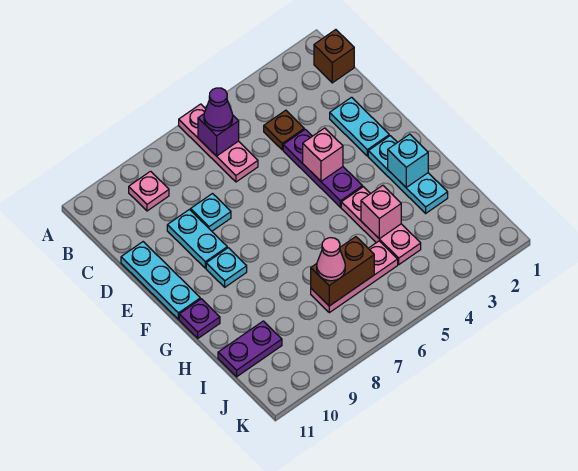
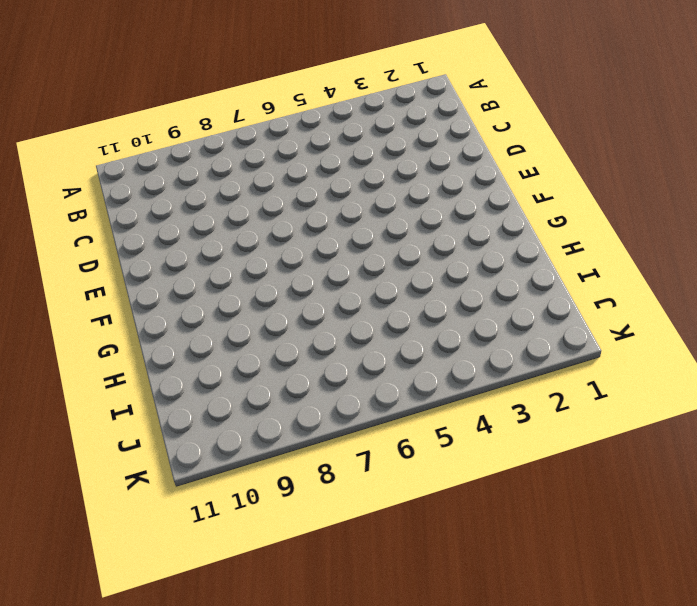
none -> pink 1x3 plate [179,104,258,182]
none -> brown 1x1 brick [314,30,354,83]
none -> pink 1x1 plate [129,171,169,211]

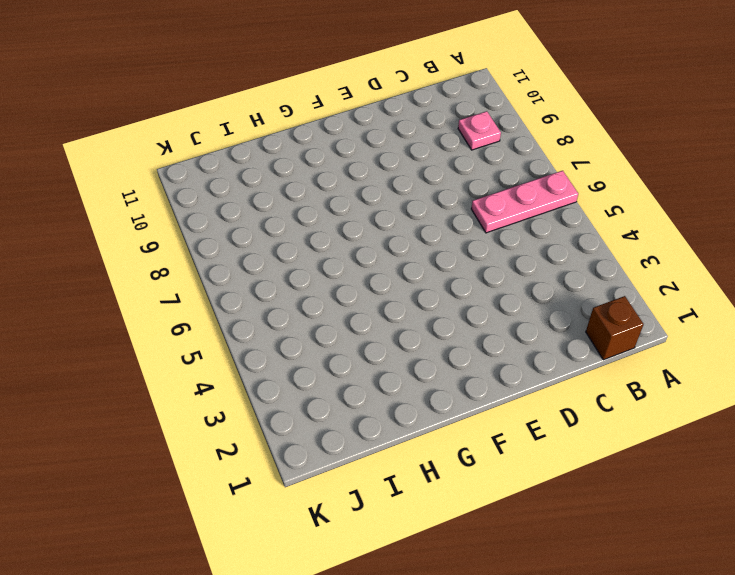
none -> brown 1x1 plate [264,110,304,150]
none -> cyan 1x2 plate [330,97,389,156]
none -> purple 1x3 plate [283,130,363,207]

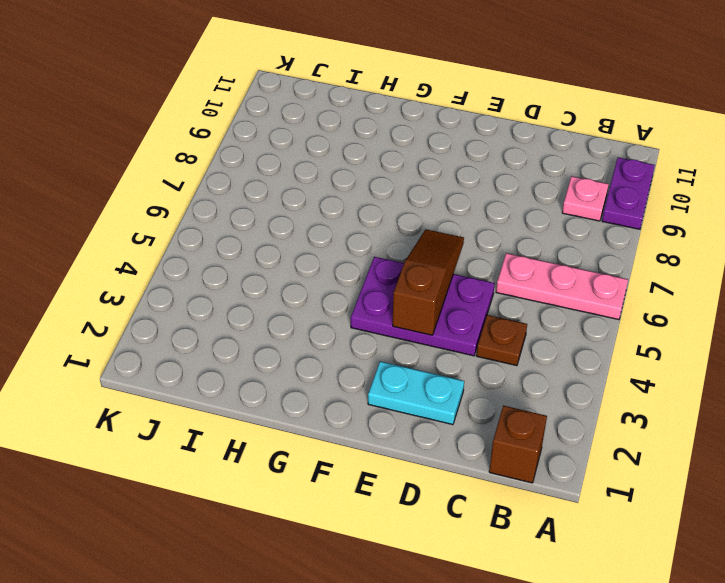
purple 1x2 plate [602,158,655,229] -> purple 1x2 plate moved to [218,321,282,377]
purple 2x3 plate [351,257,495,356] -> purple 1x3 plate [283,130,363,207]
brown 1x3 slope [393,229,464,335] -> pink 1x1 brick [303,128,343,181]
none -> cyan 1x1 plate [191,194,231,231]
none -> cyan 1x2 plate [167,210,227,268]
none -> cyan 1x3 plate [121,242,200,319]

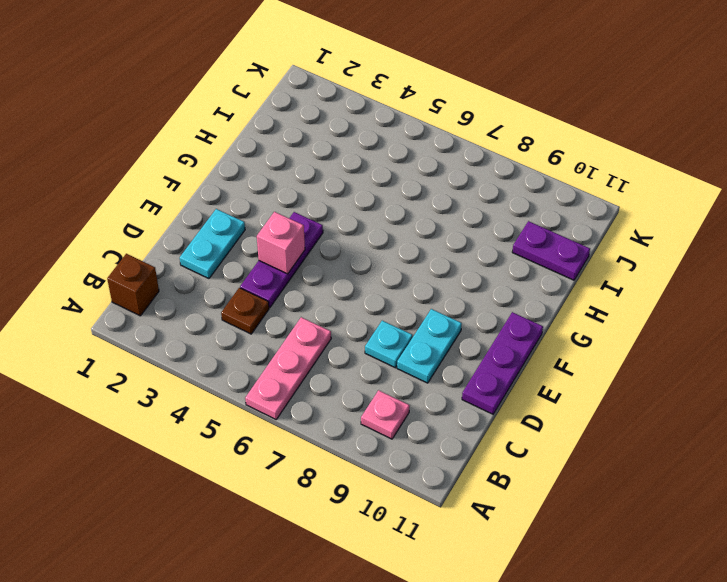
purple 1x3 plate [462,312,543,414] -> cyan 1x3 plate [121,242,200,319]
none -> cyan 1x3 plate [368,136,448,213]
none -> cyan 1x1 plate [206,248,247,287]
none -> pink 1x3 plate [341,187,421,264]

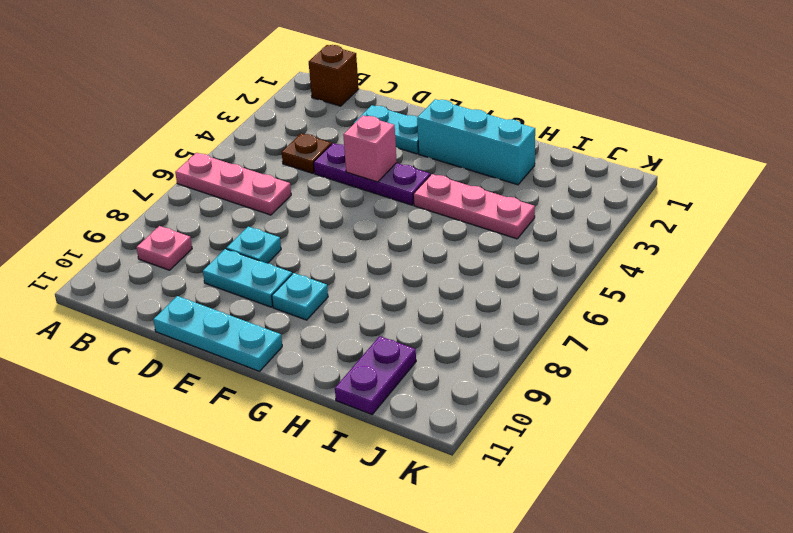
cyan 1x3 brick [417,99,535,185] -> cyan 1x3 plate [368,136,448,213]
none -> purple 1x1 plate [179,299,220,338]
none -> pink 1x3 plate [311,241,398,313]
none -> purple 1x1 brick [198,114,239,156]

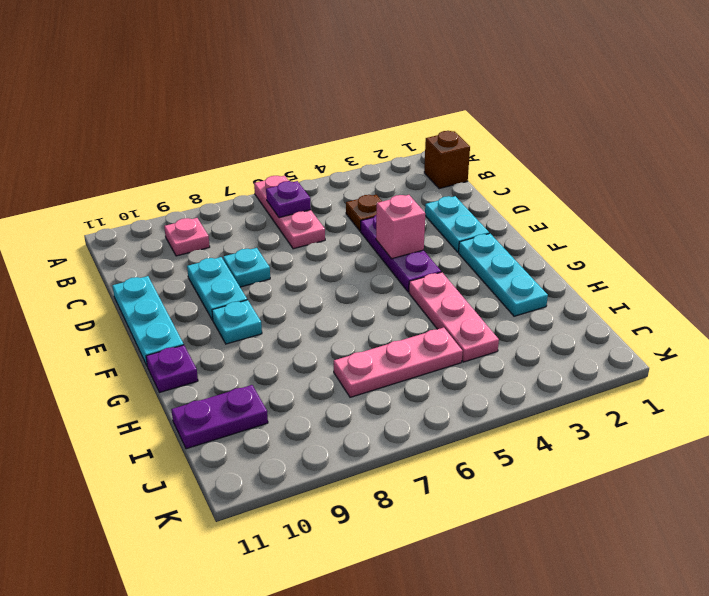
purple 1x1 plate [266,181,311,218] -> purple 1x1 brick [198,114,239,156]
none -> cyan 1x1 brick [388,134,428,187]
none -> pink 1x1 brick [361,185,401,239]
none -> brown 1x2 brick [311,237,374,306]

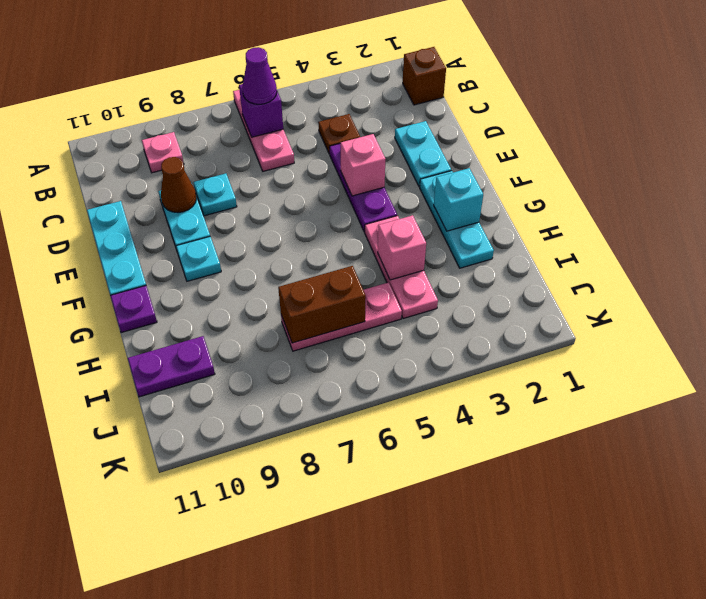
brown 1x1 cone [161,157,196,213] -> none
none -> pink 1x1 cone [317,238,345,281]

